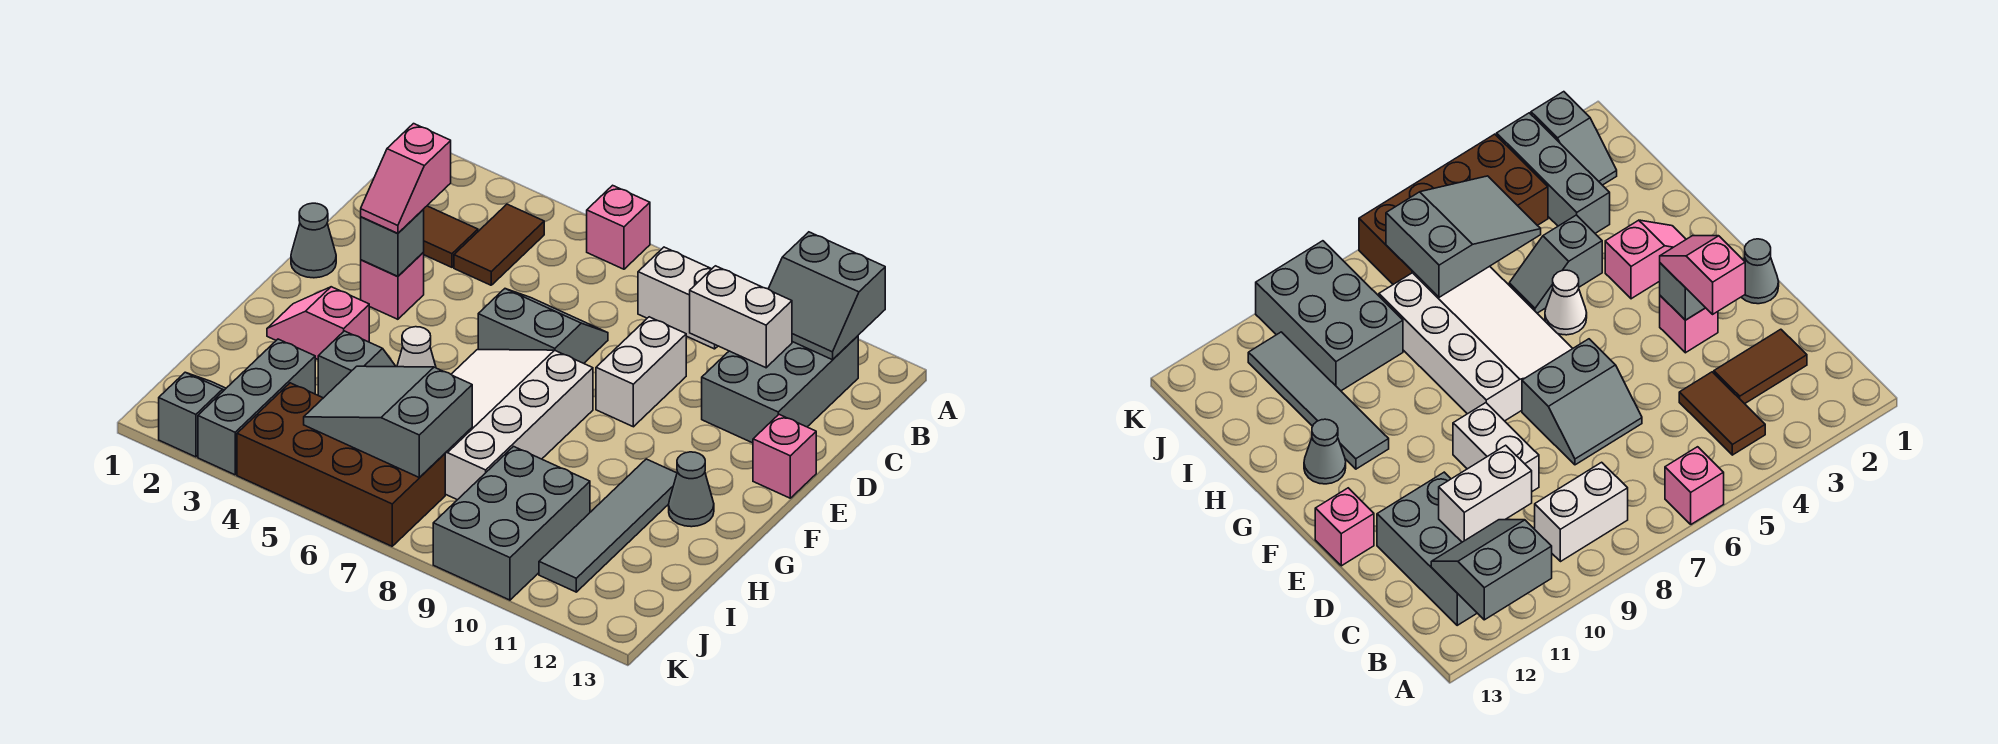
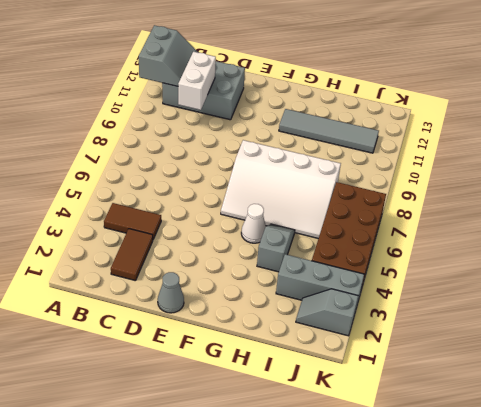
none -> pink 1x1 brick [587,185,650,269]
none -> white 1x2 brick [638,247,718,349]
none -> grey 2x2 slope [478,289,608,363]

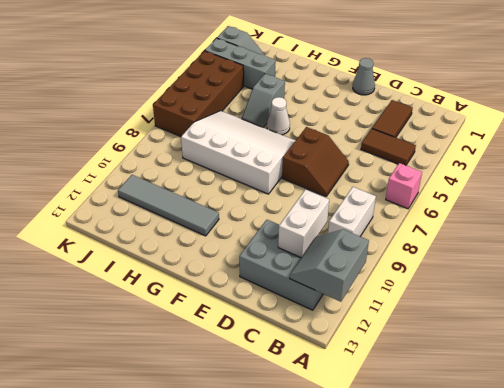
brown 2x2 slope [282,127,349,196] -> grey 2x2 slope [478,289,608,363]
none -> white 1x2 brick [596,317,686,427]
none -> pink 1x1 brick [361,253,424,319]
none -> pink 1x1 brick [753,415,816,498]

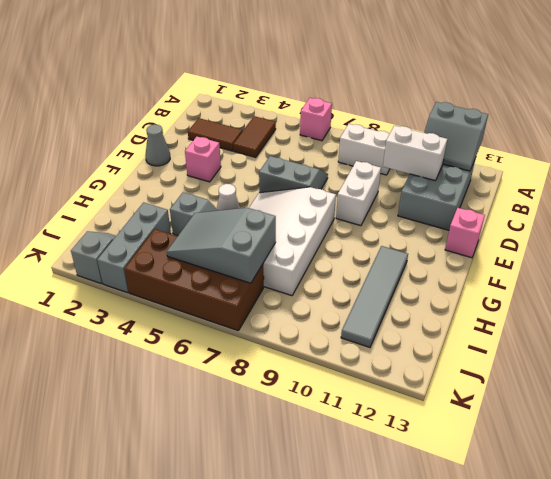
none -> pink 1x2 slope [267,287,369,359]
none -> grey 1x1 cone [669,452,714,527]
none -> grey 2x3 brick [433,446,590,600]

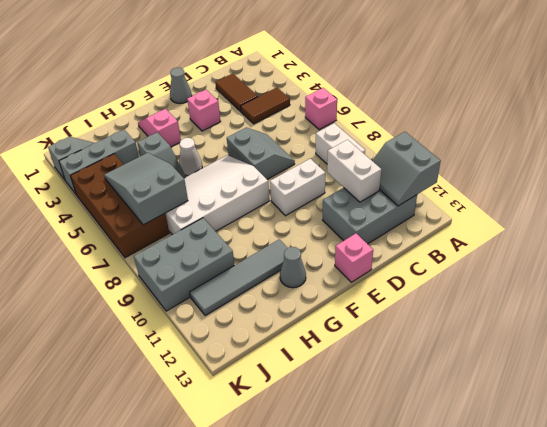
none -> grey 1x1 brick [361,210,424,277]
none -> pink 1x2 slope [361,124,451,234]

